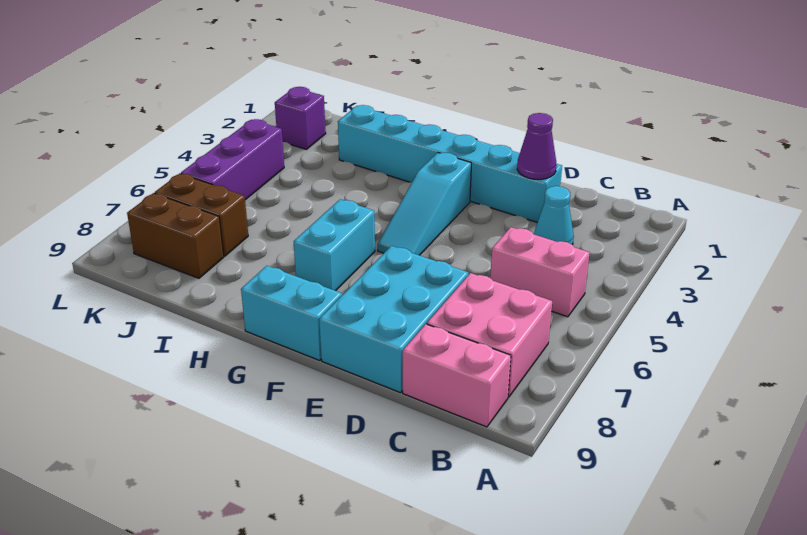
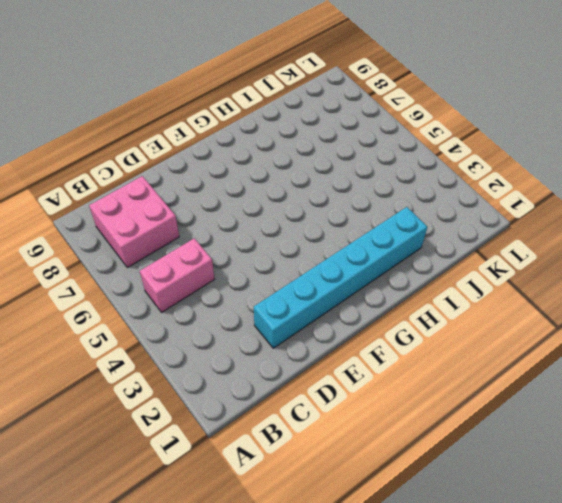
none -> pink 1x2 brick [403,324,511,427]
none -> cyan 1x1 cone [534,186,574,245]
none -> cyan 2x3 brick [319,246,468,393]

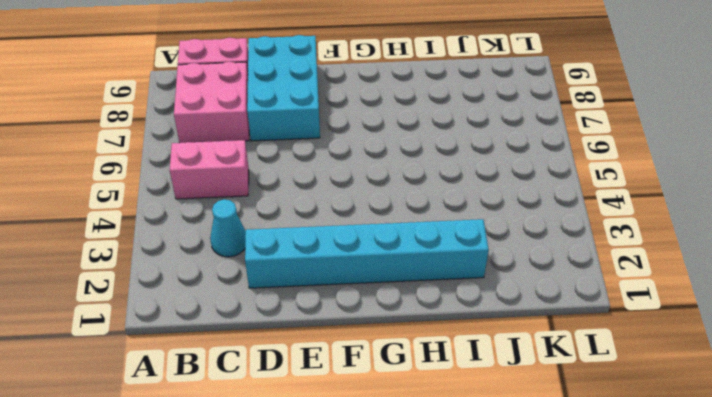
none -> cyan 1x3 slope [378,153,471,255]
none -> cyan 1x2 brick [241,266,342,360]
none -> cyan 1x2 brick [294,200,375,291]

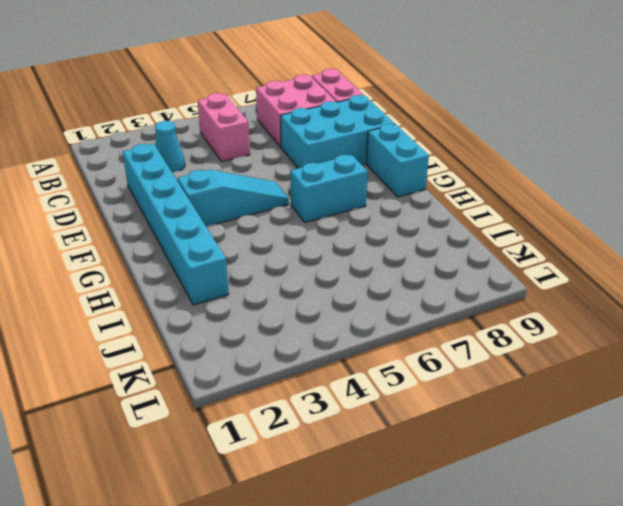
none -> brown 1x2 brick [155,173,248,256]
none -> brown 1x2 brick [127,193,224,278]
none -> purple 1x1 brick [275,87,326,149]

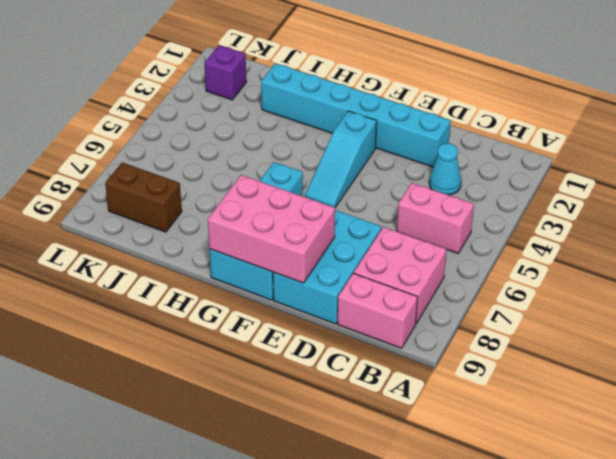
pink 2x3 brick [208,175,335,283] -> none
none -> brown 1x2 brick [155,173,248,256]
none -> purple 1x3 brick [181,119,284,200]
none -> purple 1x1 cone [517,113,556,179]

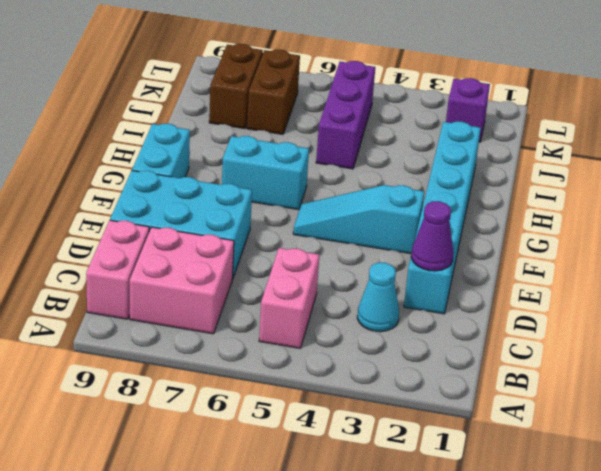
purple 1x3 brick [316,61,375,169] -> purple 1x3 brick turned to [181,119,284,200]

